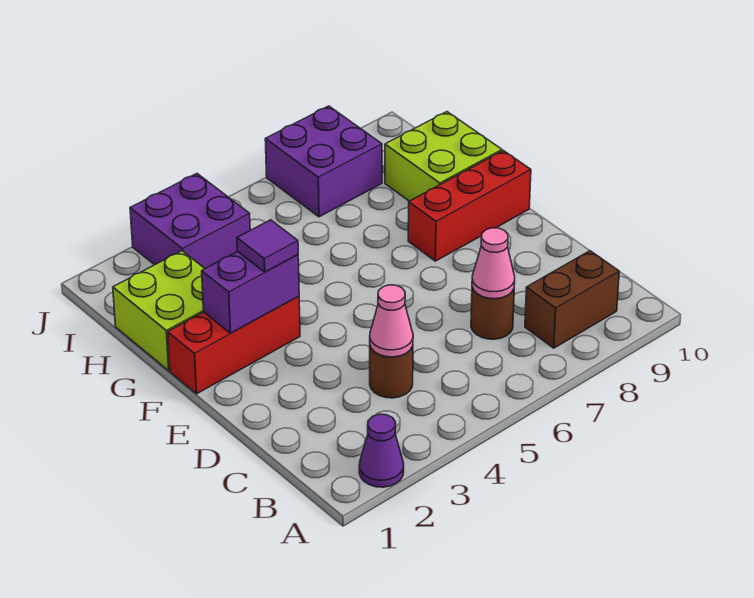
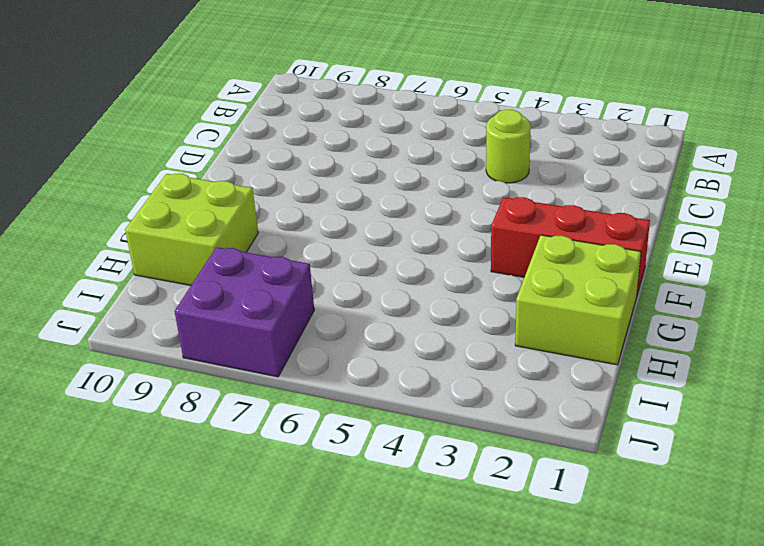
lime 1x1 round brick [486,110,531,183] -> brown 1x1 round brick [370,346,413,398]
none -> purple 1x1 cone [359,414,404,487]
none -> brown 1x2 brick [525,251,619,348]
none -> brown 1x1 round brick [471,287,514,339]

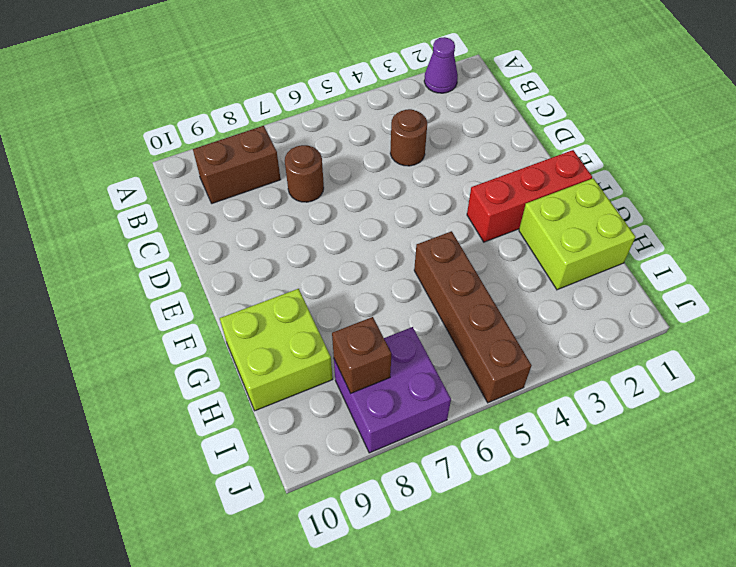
brown 1x4 brick [414,231,531,403] -> none
brown 1x1 brick [332,317,391,393] -> none
none -> red 1x3 brick [408,151,531,261]
none -> purple 2x2 brick [130,174,250,269]
none -> pink 1x1 cone [370,285,413,357]

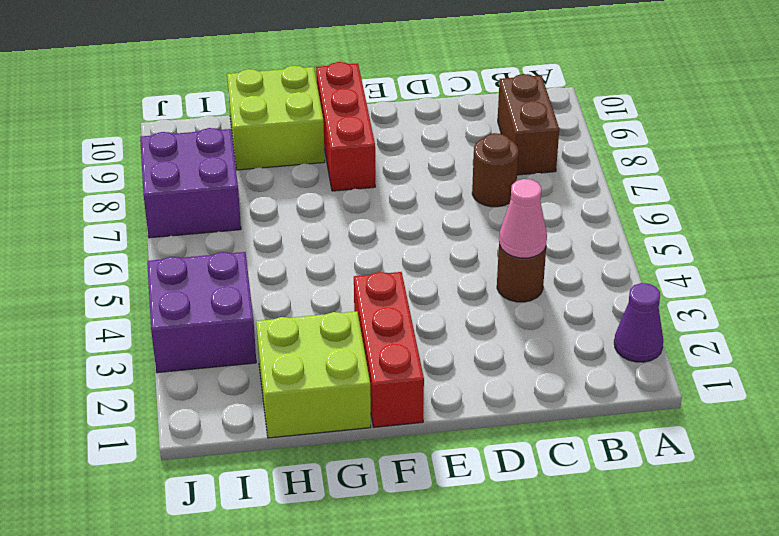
none -> pink 1x1 cone [472,228,515,299]
none -> purple 1x2 brick [202,252,299,333]
none -> purple 1x1 tile [237,220,298,272]

